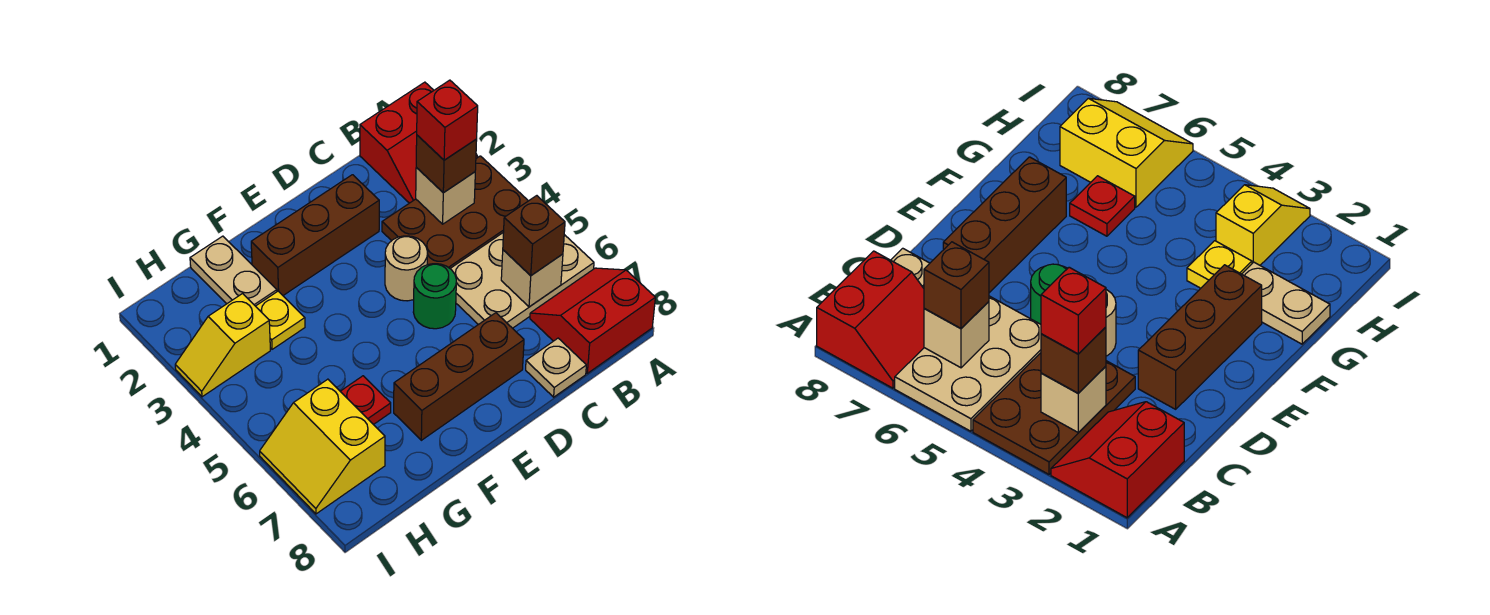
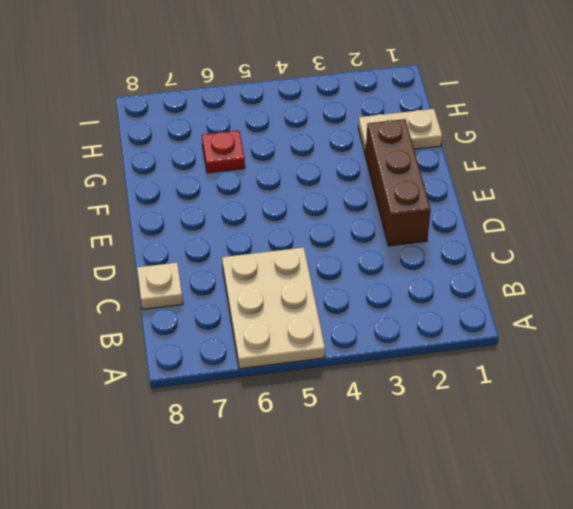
none -> red 2x2 slope [360,82,478,203]
none -> brown 2x3 plate [382,156,528,268]
none -> red 2x2 slope [530,268,655,373]

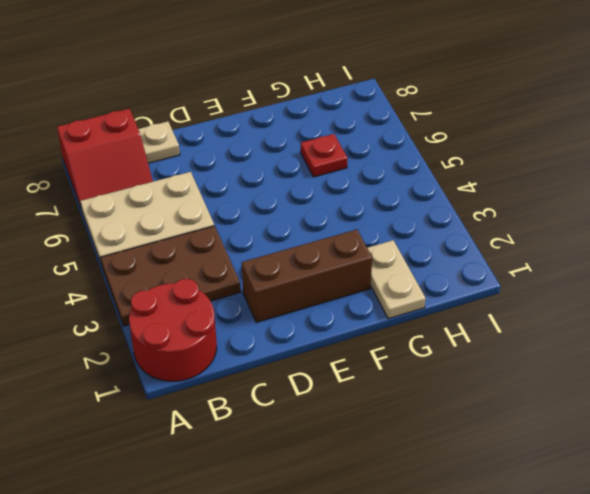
red 2x2 round brick [129,279,217,381] -> red 2x2 slope [360,82,478,203]
none -> tan 1x1 round brick [385,236,428,301]
none -> green 1x1 round brick [413,264,456,329]
none -> brown 1x3 brick [394,313,524,440]

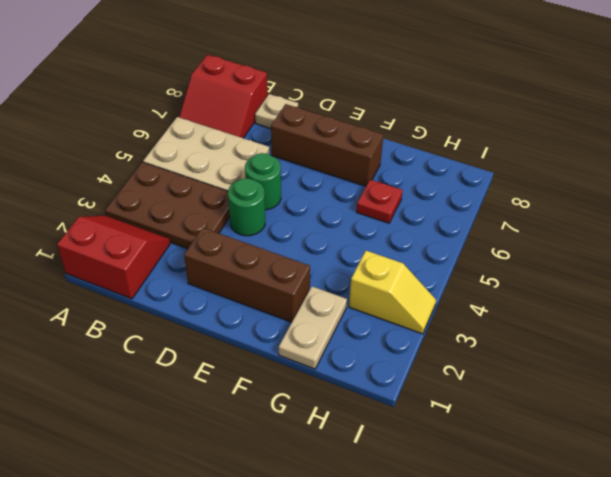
green 1x1 round brick [228,178,265,236] -> tan 1x1 round brick [385,236,428,301]
none -> yellow 1x1 plate [256,291,305,349]
none -> yellow 2x2 slope [260,379,385,514]
none -> tan 1x1 brick [416,168,475,224]

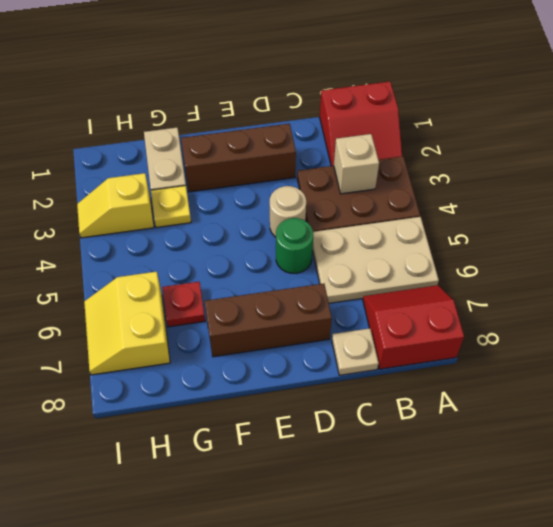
none -> tan 1x1 brick [501,250,563,307]
none -> brown 1x1 brick [416,135,477,193]
none -> brown 1x1 brick [503,196,565,276]

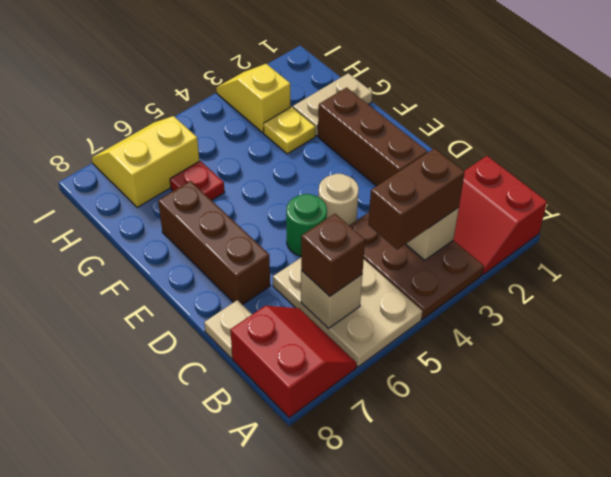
brown 1x2 brick [368,148,465,249] -> brown 1x1 brick [416,135,477,193]
none -> red 1x1 brick [417,80,478,160]

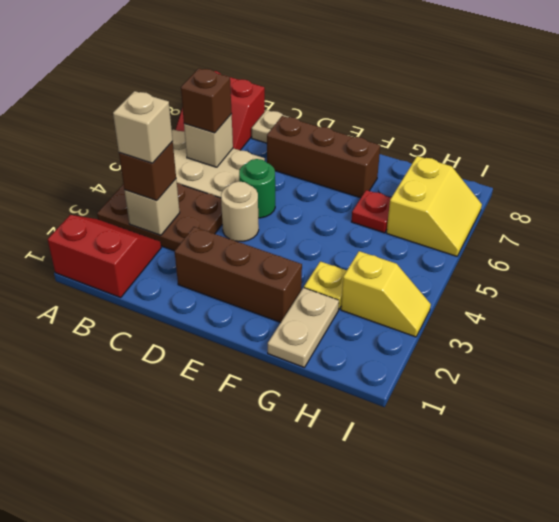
tan 1x1 brick [113,91,173,163] -> red 1x1 brick [417,80,478,160]

